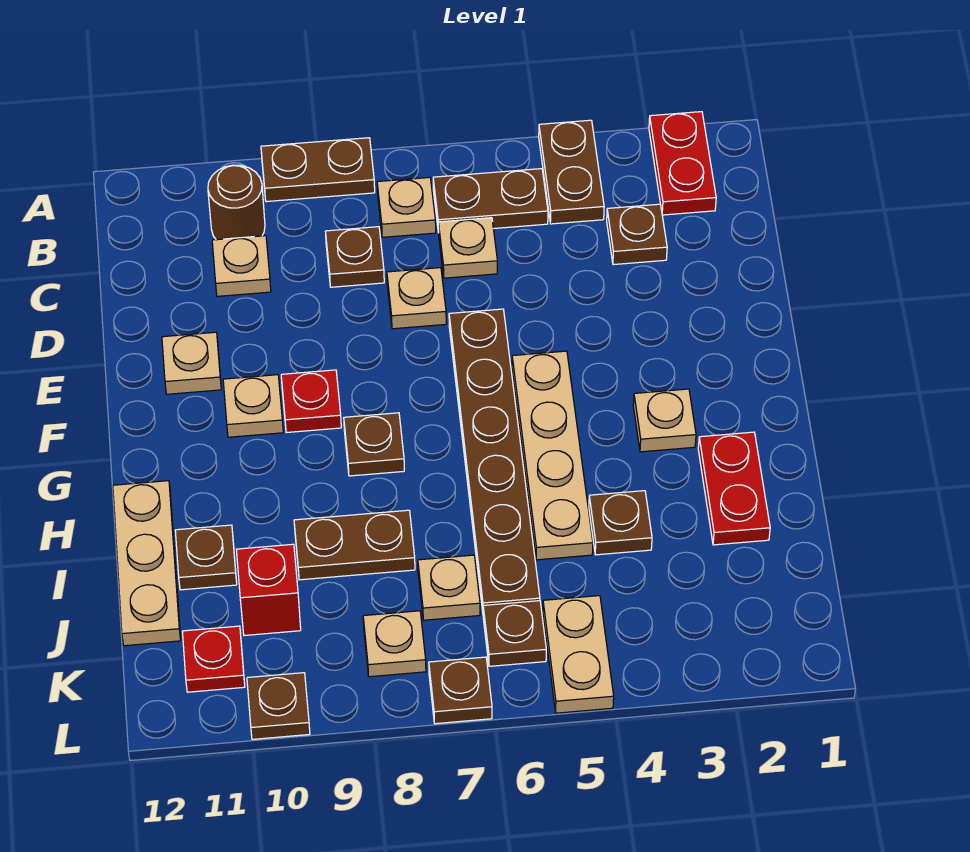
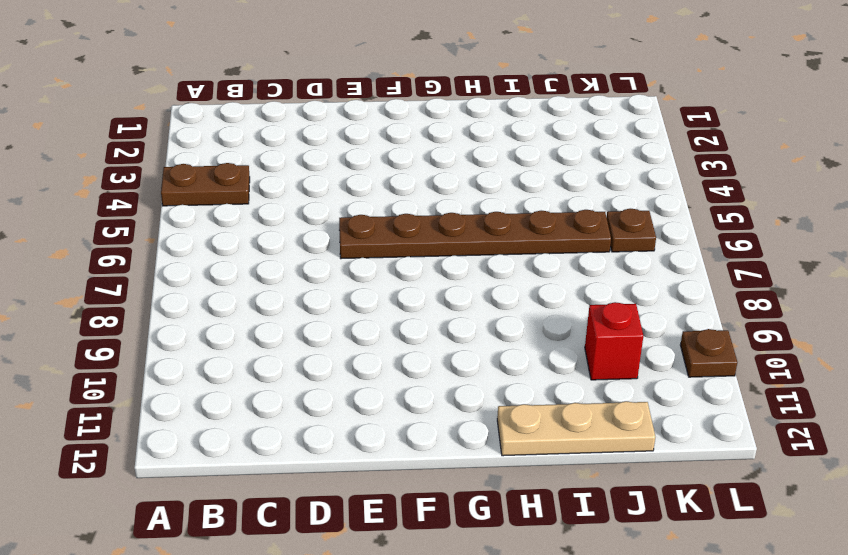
none -> red 1x2 plate [649,112,716,215]
none -> brown 1x2 plate [261,138,375,202]
none -> brown 1x2 plate [433,169,548,233]
none -> tan 1x1 plate [377,177,436,237]

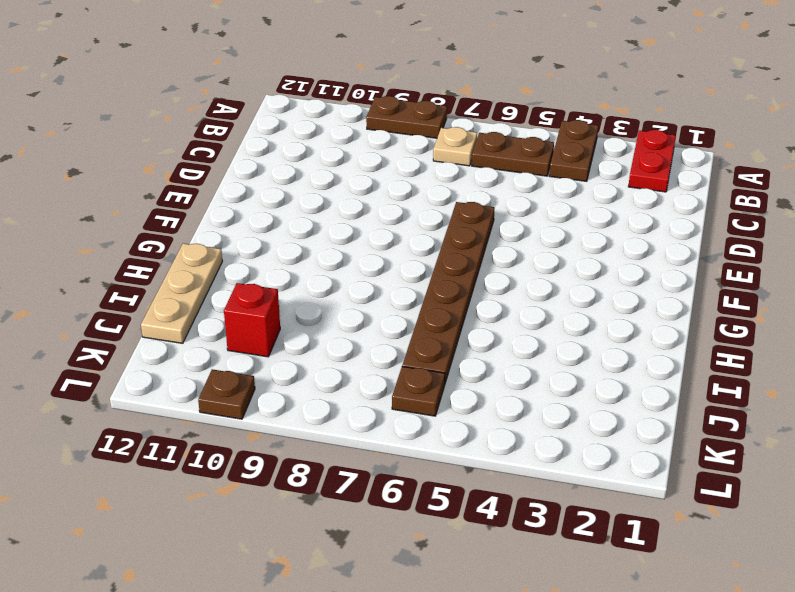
none -> brown 1x1 round brick [208,165,265,240]
none -> brown 1x1 plate [607,204,667,265]
none -> tan 1x1 plate [438,218,497,278]
none -> brown 1x1 plate [325,227,384,287]

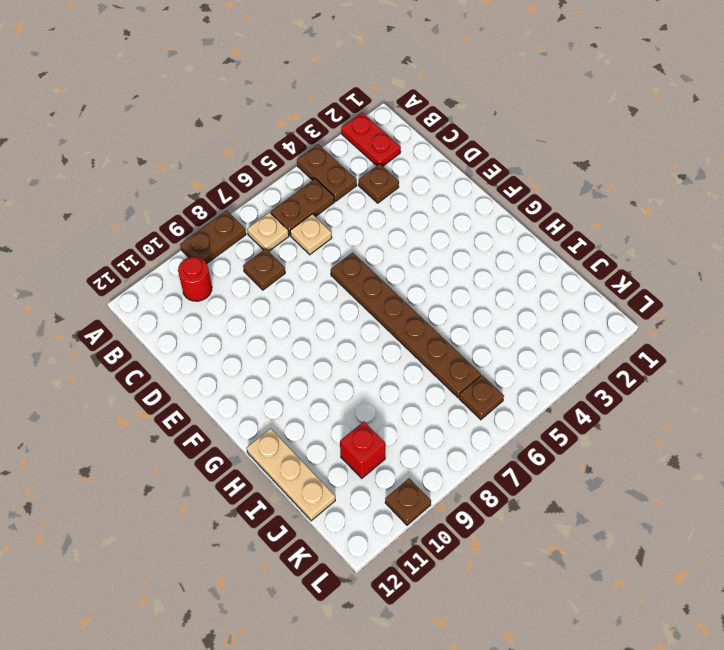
red 1x1 round brick [178,257,212,301] -> brown 1x1 round brick [208,165,265,240]
none -> tan 1x1 plate [212,236,271,296]
none -> tan 1x1 plate [387,268,446,329]
none -> tan 1x1 plate [162,332,221,394]
none -> tan 1x4 plate [512,351,593,560]

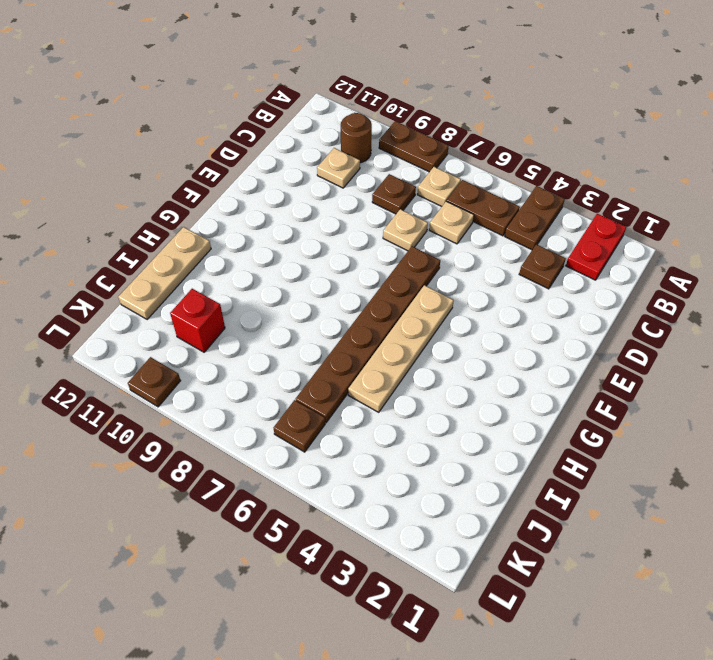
none -> tan 1x1 plate [162,332,221,394]
none -> red 1x1 plate [281,370,341,433]
none -> tan 1x1 plate [223,375,283,437]
none -> tan 1x1 plate [633,389,696,452]

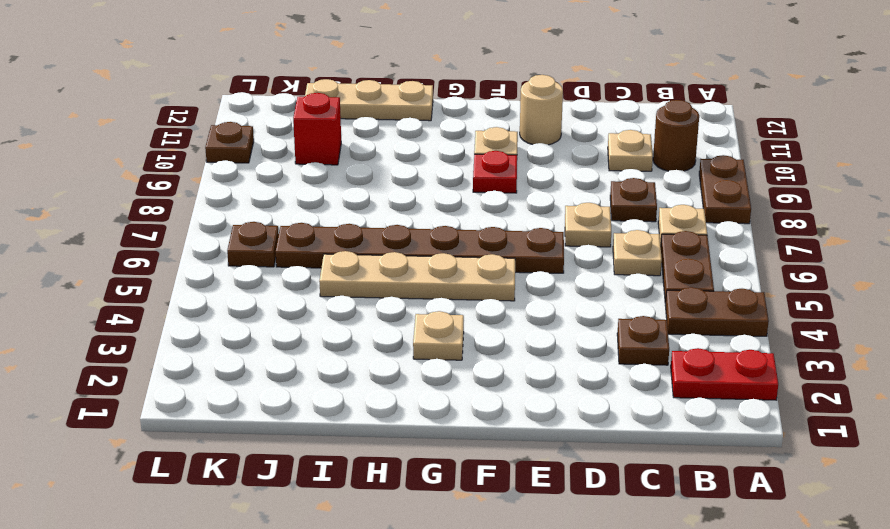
tan 1x1 round brick [520,75,563,145] -> tan 1x1 plate [162,332,221,394]
none -> brown 1x1 plate [344,413,404,476]
none -> red 1x2 plate [698,432,770,545]
none -> brown 1x1 plate [589,491,652,555]
none -> brown 1x2 plate [294,510,415,580]

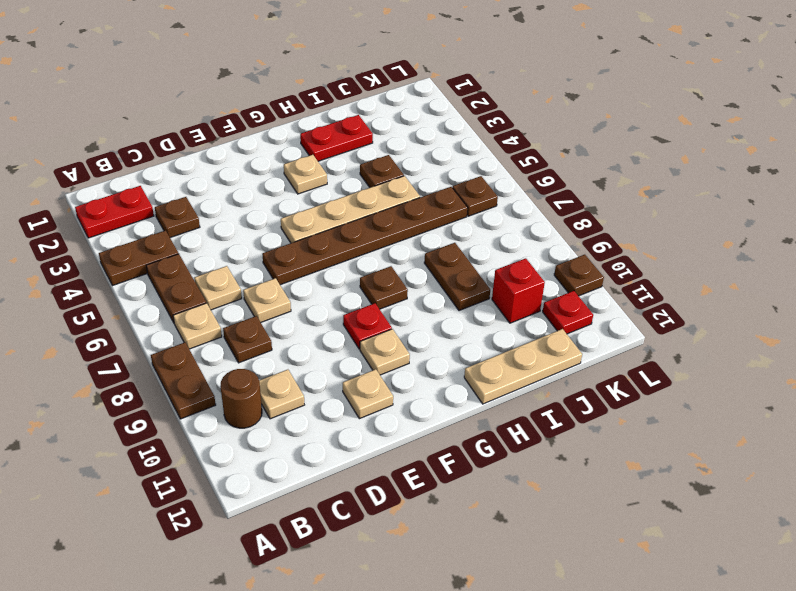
none -> brown 1x1 plate [175,525,237,590]
none -> tan 1x1 plate [418,555,480,620]
none -> tan 1x2 plate [543,596,614,713]
none -> tan 1x1 plate [363,611,426,677]

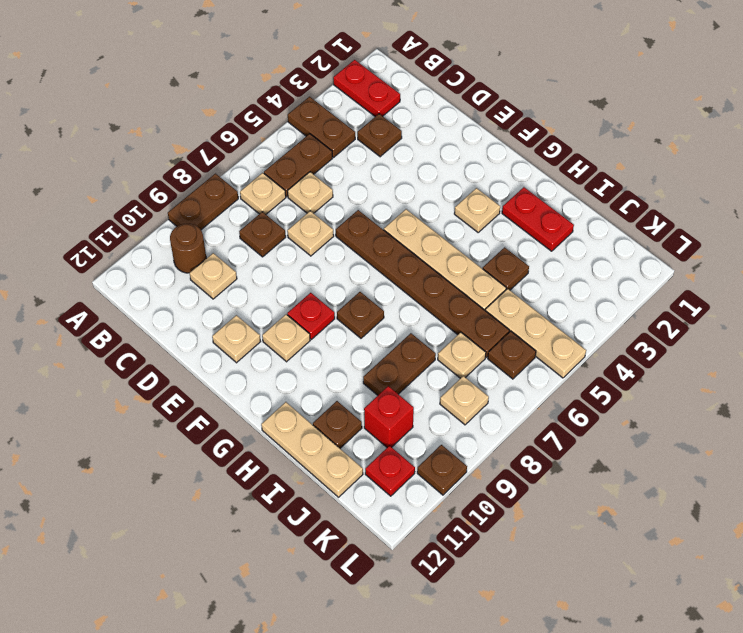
tan 1x3 plate [485,289,586,378] -> tan 1x2 plate [543,596,614,713]
none -> brown 1x1 plate [429,657,492,724]

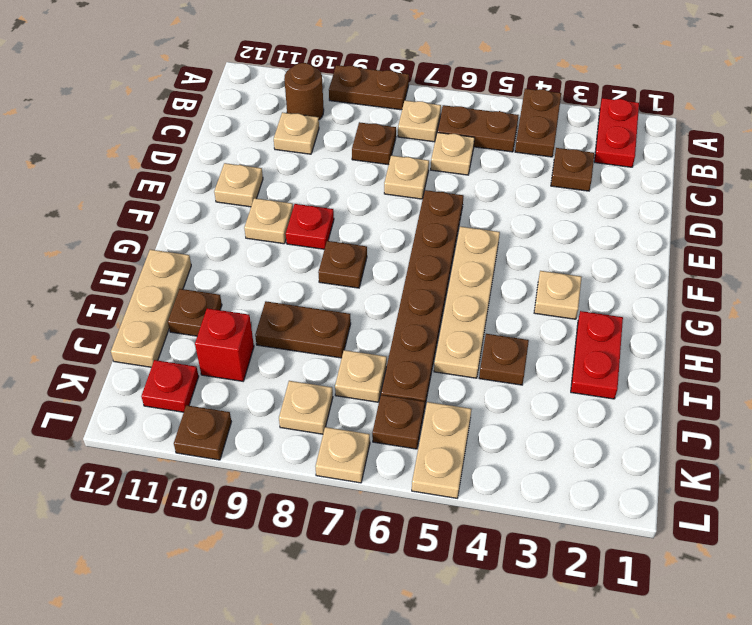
tan 1x1 plate [315,427,370,483] -> brown 1x1 plate [429,657,492,724]

